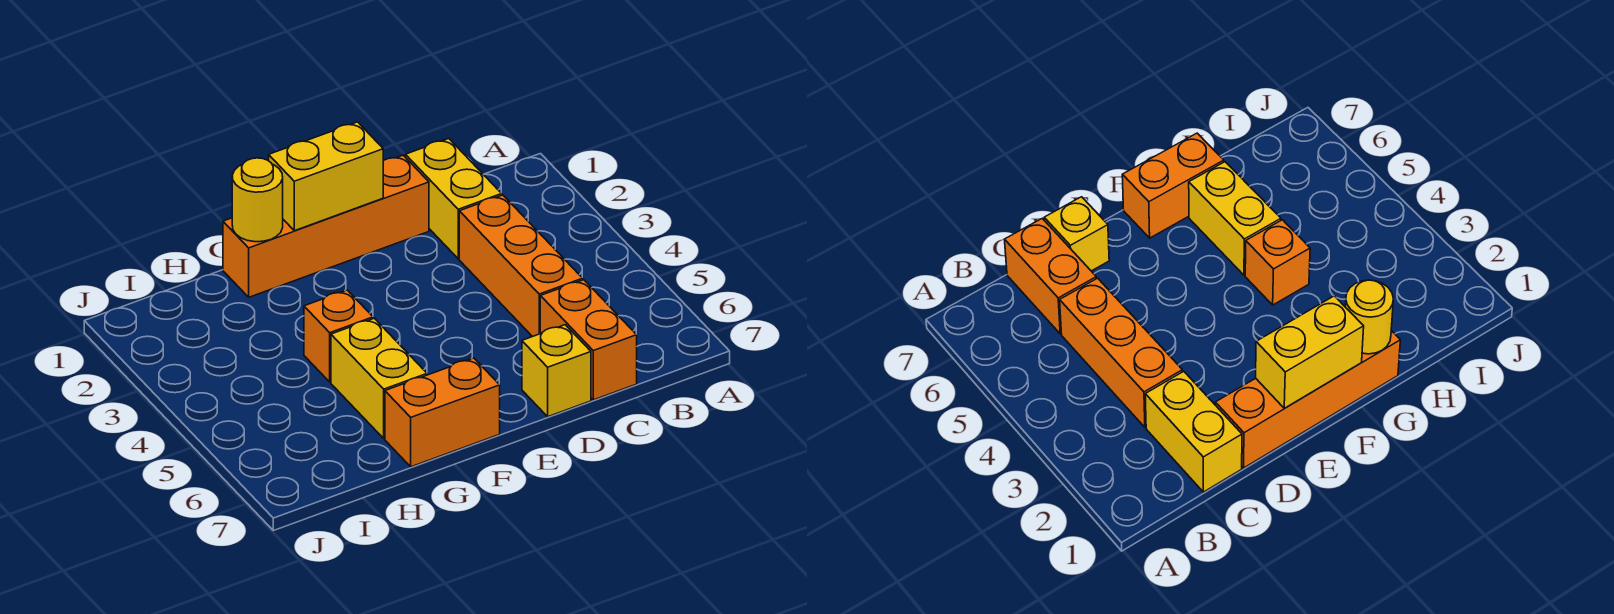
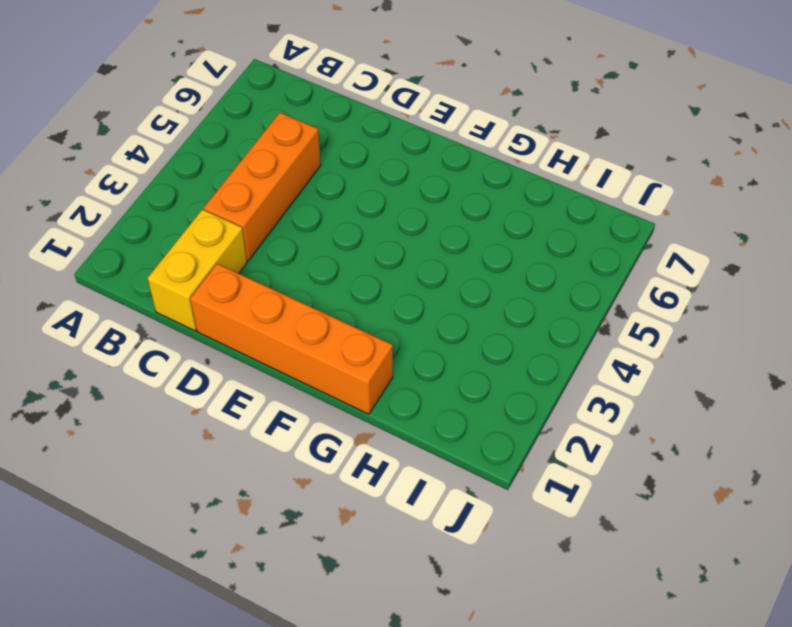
none -> orange 1x2 brick [540,280,637,400]
none -> yellow 1x1 brick [522,325,591,417]

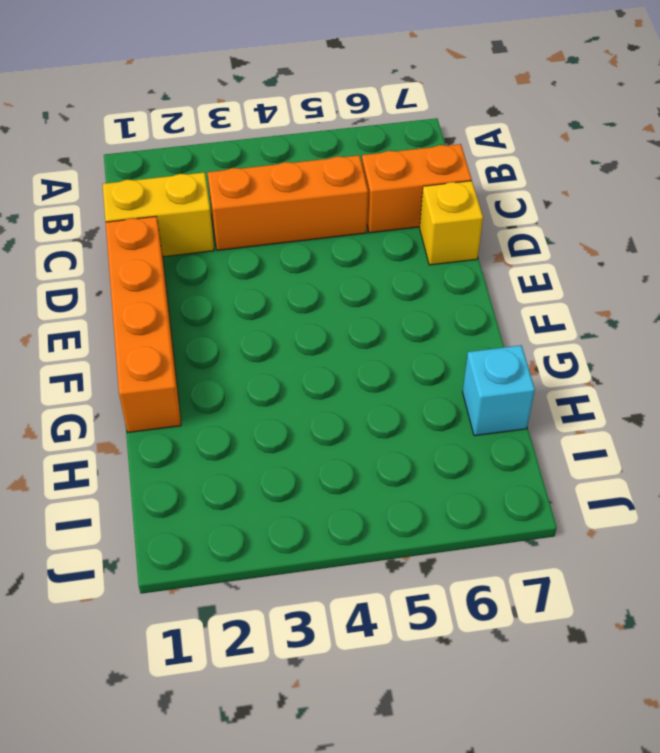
cyan 1x1 brick [463,345,535,436] -> none
none -> orange 1x2 brick [385,358,500,467]
none -> orange 1x1 brick [304,290,373,382]

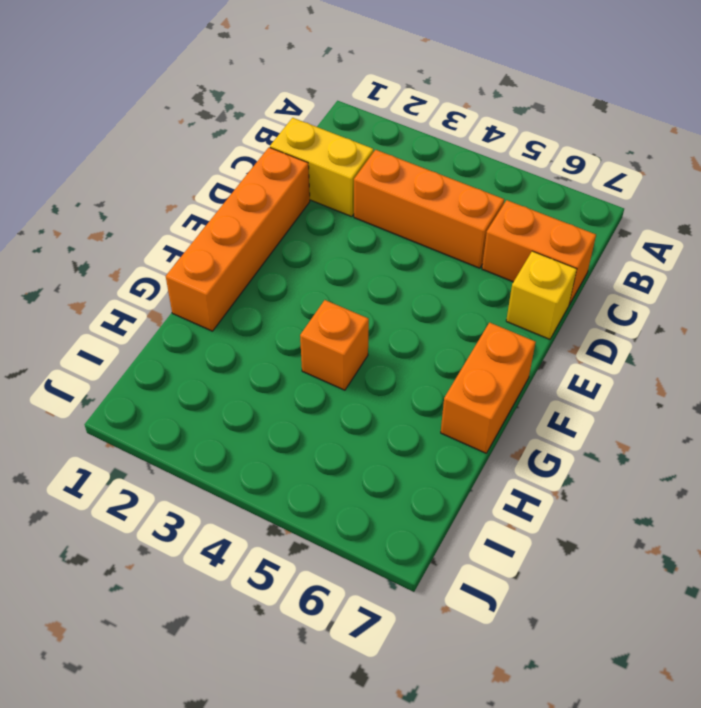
none -> yellow 1x2 brick [331,318,427,438]
none -> yellow 1x2 brick [269,122,383,231]

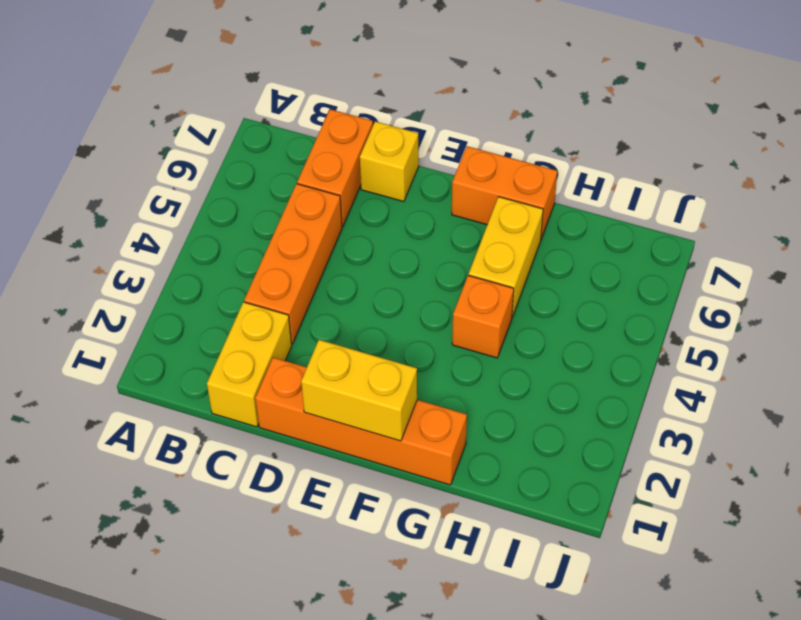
none -> yellow 1x1 round brick [232,158,283,242]

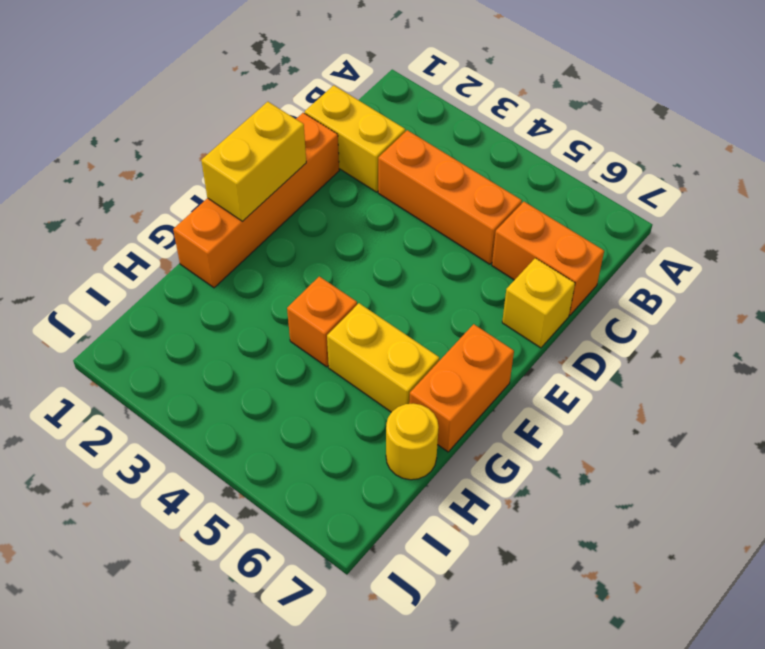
yellow 1x1 round brick [386,403,439,480] -> yellow 1x1 round brick moved to [232,158,283,242]

